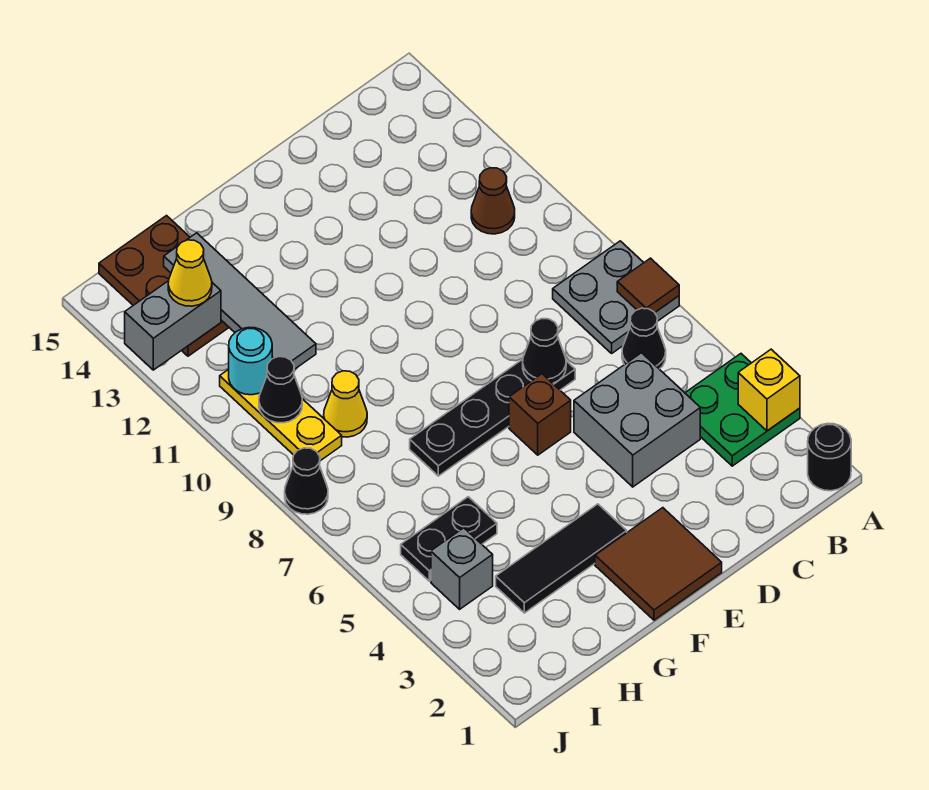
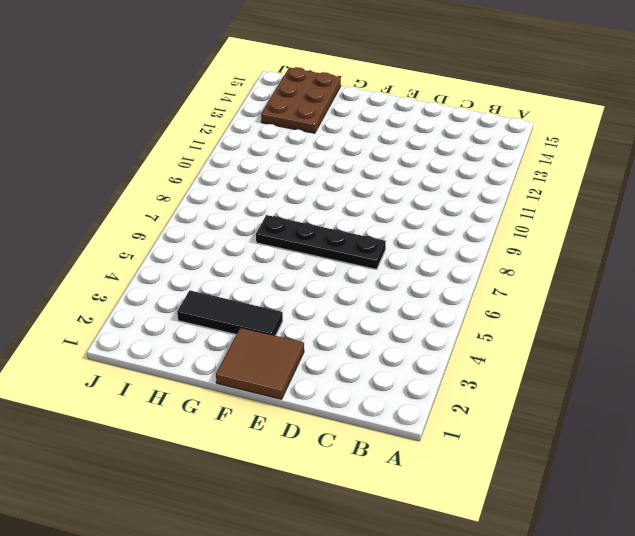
none -> black 1x1 round brick [808,423,851,491]
none -> green 2x2 plate [685,354,800,466]
none -> grey 2x2 plate [553,241,679,353]

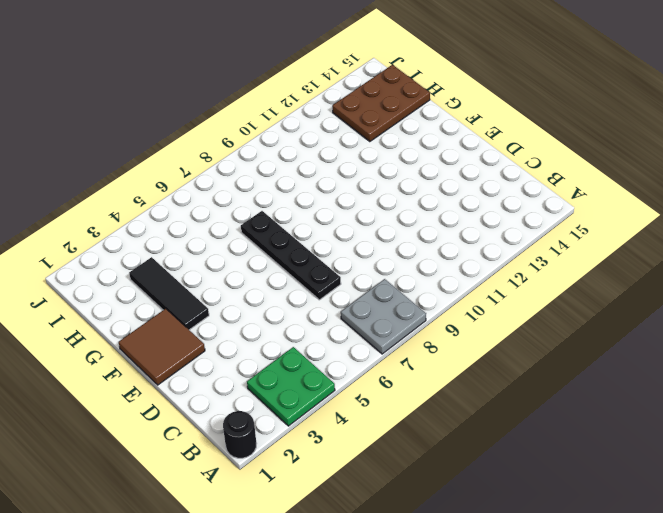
none -> black 1x1 cone [622,308,666,369]
none -> brown 1x1 cone [471,168,515,234]
none -> grey 2x2 brick [574,353,700,487]

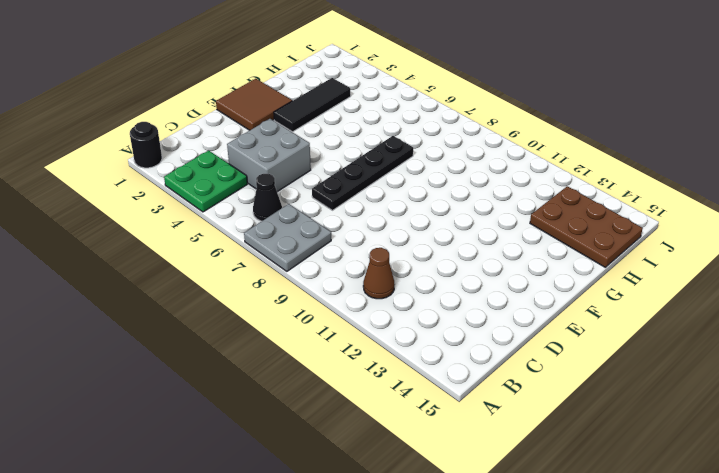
none -> brown 1x1 brick [509,374,571,455]
none -> black 1x2 plate [401,497,497,581]
none -> yellow 1x1 cone [324,371,367,437]

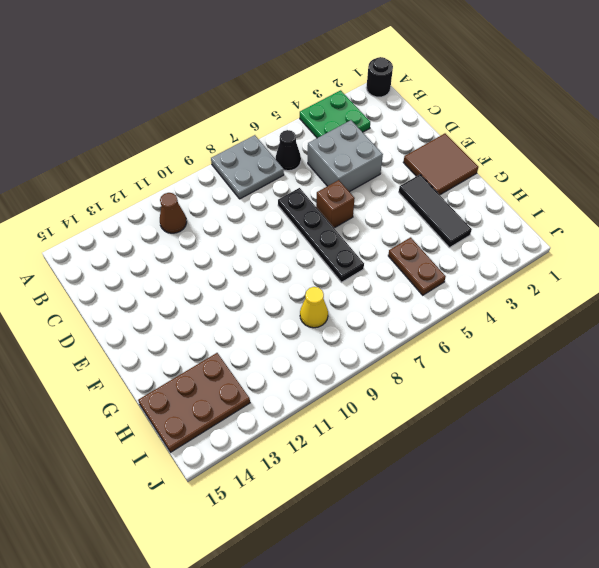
brown 1x2 plate [388,237,446,295] -> black 1x2 plate [401,497,497,581]
none -> grey 1x1 brick [431,528,493,609]
none -> yellow 1x3 plate [220,369,342,461]
none -> black 1x1 cone [285,448,328,514]

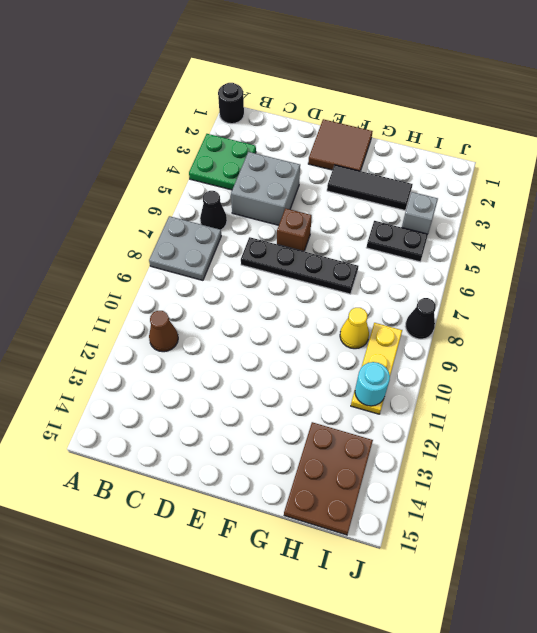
none -> yellow 1x1 brick [738,349,800,431]
none -> brown 1x1 tile [617,258,679,312]
none -> black 1x1 cone [523,319,566,383]

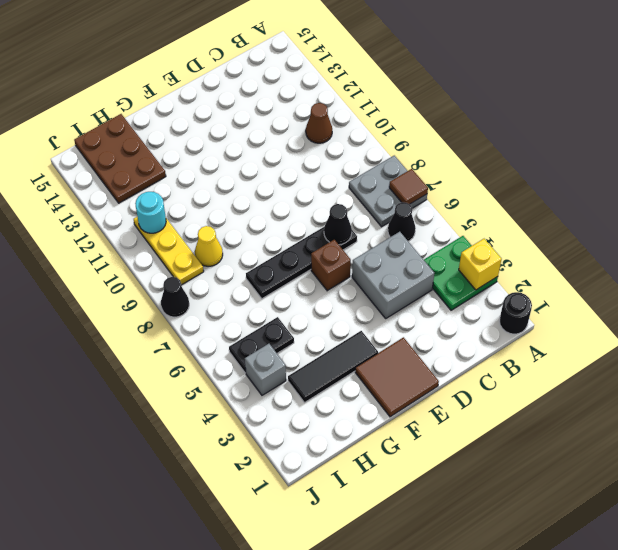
none -> grey 1x4 tile [164,233,316,369]
none -> black 1x1 cone [259,357,302,423]
none -> grey 1x2 brick [125,281,221,370]

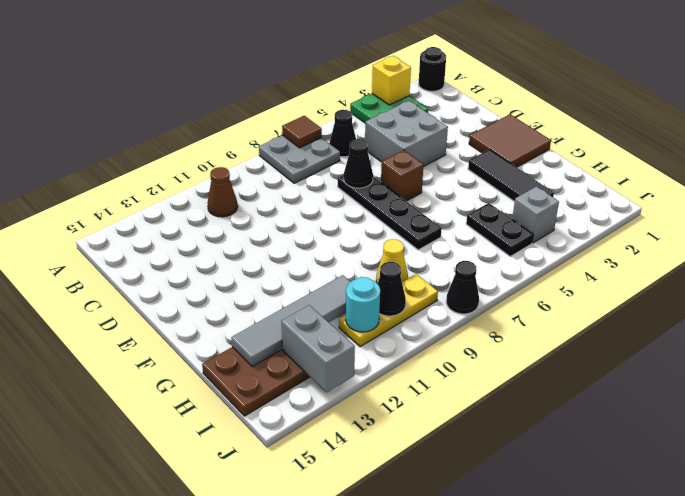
none -> yellow 1x1 cone [168,240,212,306]

